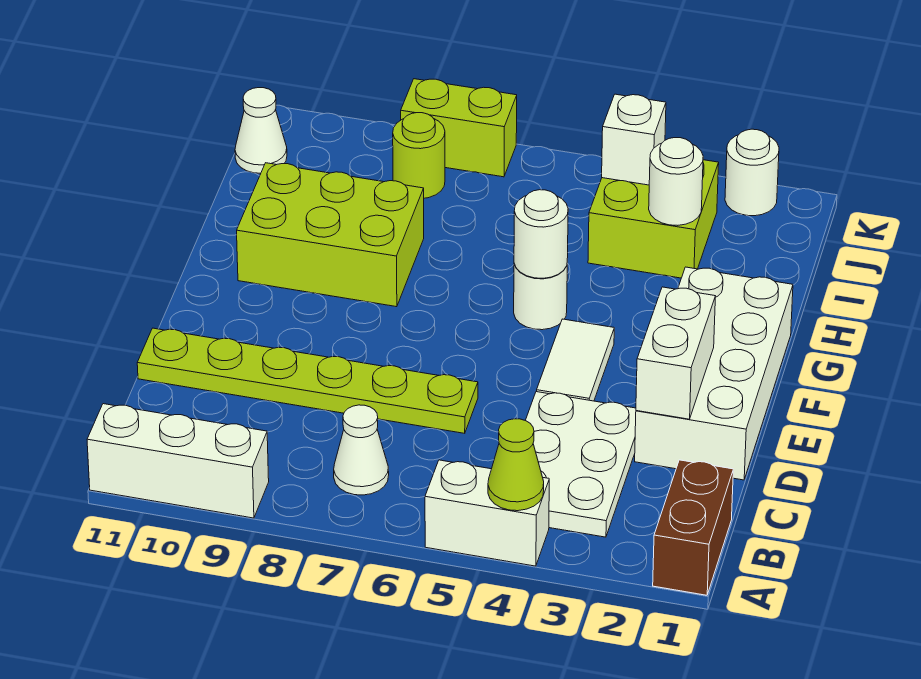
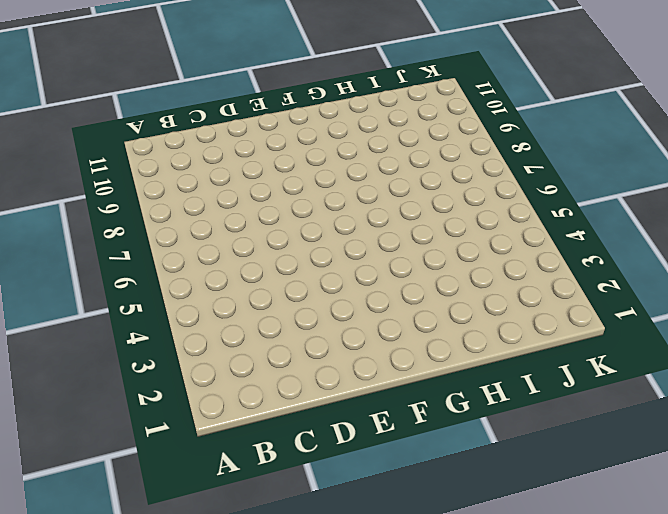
none -> brown 1x2 brick [653,460,733,595]
none -> white 1x2 brick [425,460,549,566]
none -> white 1x3 brick [87,404,269,518]

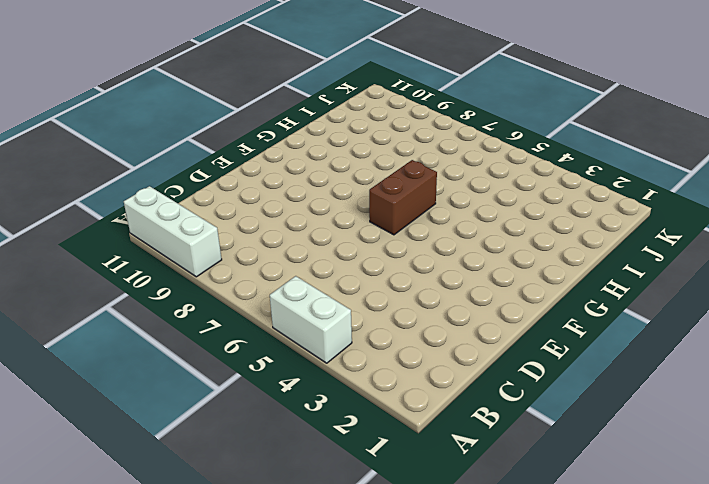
brown 1x2 brick [369,160,437,235] -> brown 1x2 brick moved to [653,460,733,595]
none -> white 2x3 plate [525,392,636,537]
none -> white 1x1 cone [334,405,389,495]
none -> white 2x4 brick [635,267,793,480]

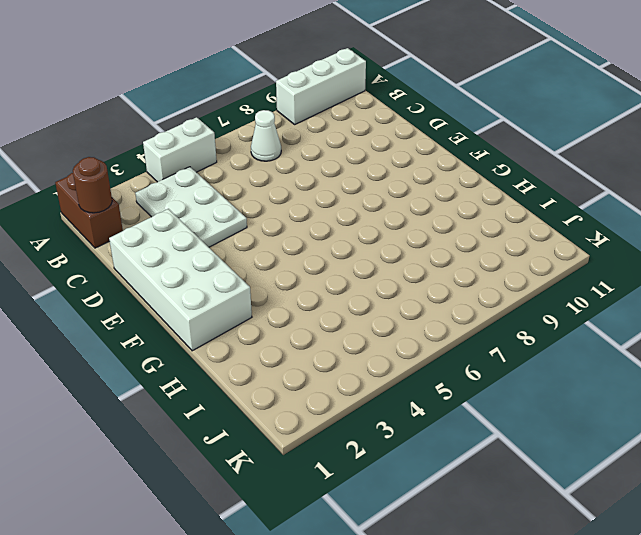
brown 1x1 round brick [73,157,112,213] -> none
none -> lime 1x6 plate [137,328,478,433]
none -> white 1x2 tile [537,319,614,401]
none -> white 1x1 round brick [514,264,567,330]

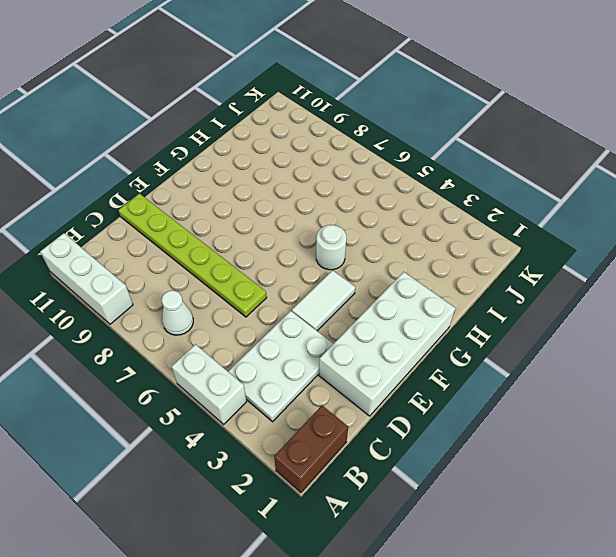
none -> lime 2x3 brick [237,163,424,307]
none -> lime 2x2 brick [588,160,719,278]
none -> lime 1x1 round brick [393,113,445,198]

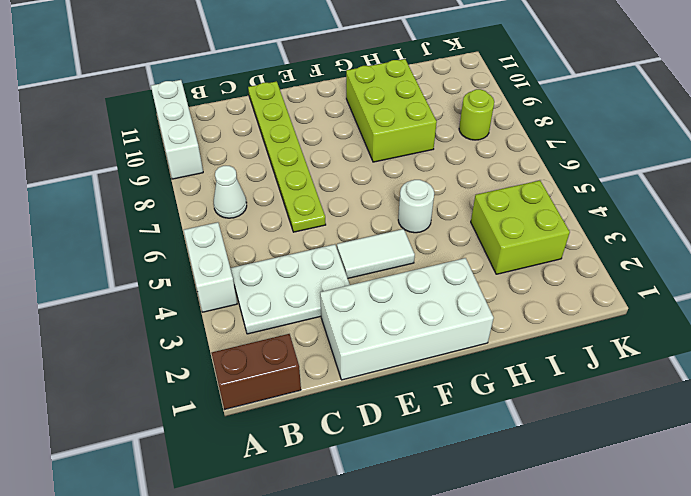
none -> white 1x1 cone [235,88,287,173]
none -> white 1x1 round brick [725,129,779,216]
none -> lime 1x2 brick [401,79,517,177]

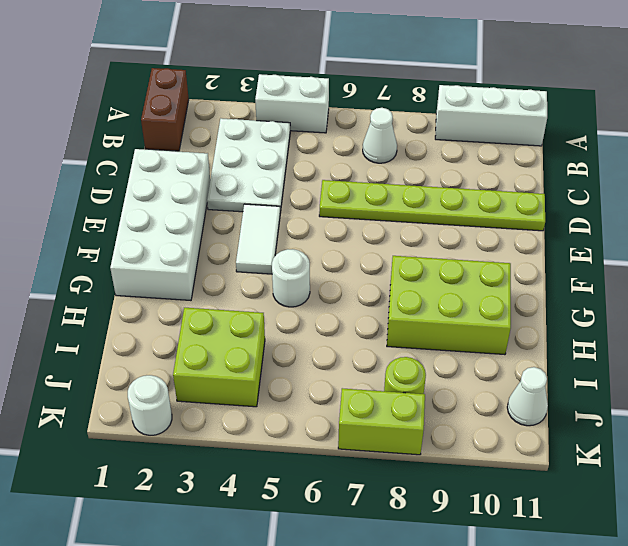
none -> lime 1x1 cone [488,419,544,511]
none -> white 1x2 brick [636,287,715,419]
none -> white 1x1 round brick [514,190,568,278]

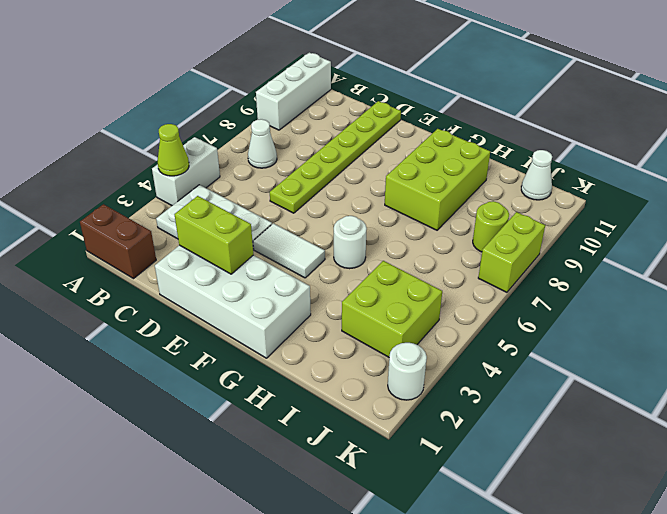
lime 1x2 brick [175,196,253,274] -> white 1x2 brick [636,287,715,419]
none -> white 1x1 round brick [514,190,568,278]
none -> white 1x1 round brick [649,138,703,225]
none -> white 1x1 brick [602,94,666,185]

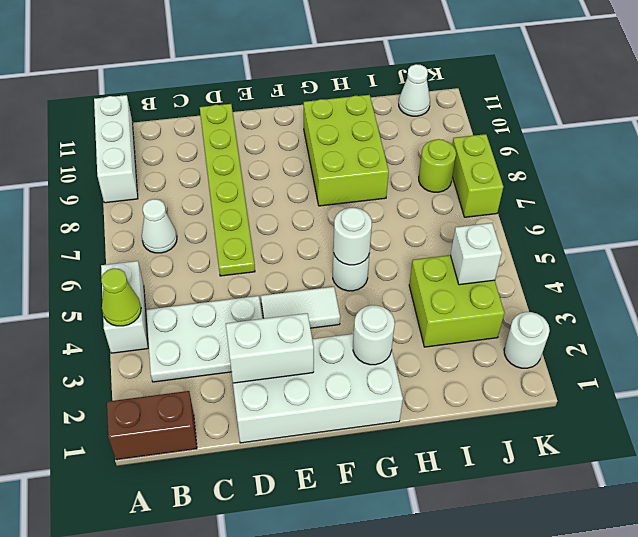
white 1x1 round brick [353,305,395,365] -> white 1x1 round brick moved to [649,138,703,225]

